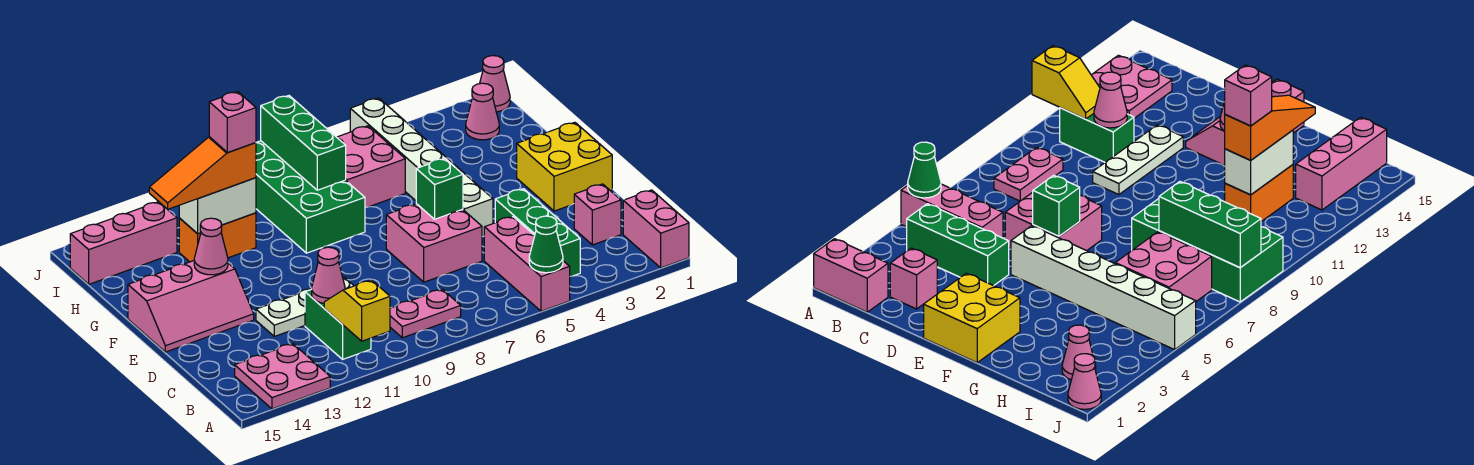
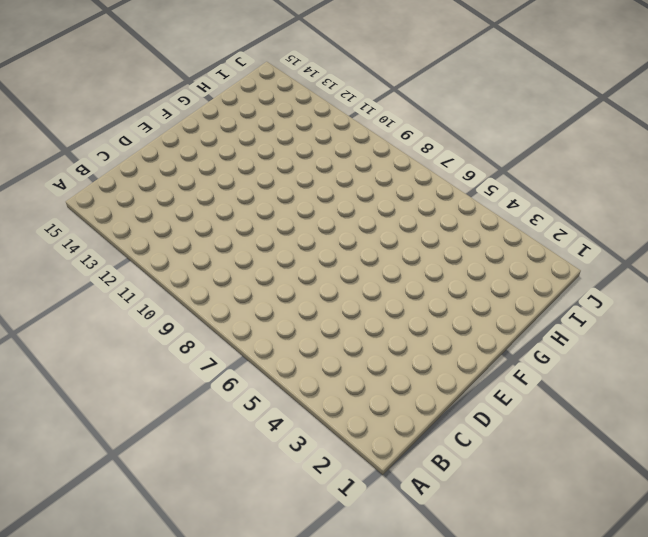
none -> pink 1x2 brick [623,190,689,268]
none -> pink 1x3 brick [484,217,570,311]
none -> pink 2x2 plate [235,344,330,409]

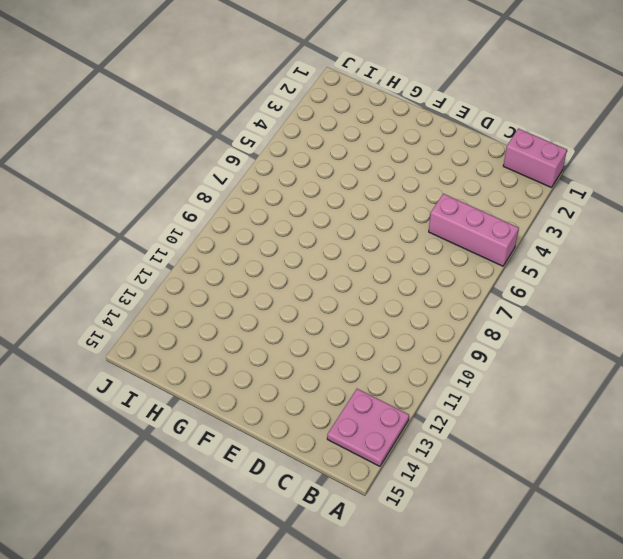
none -> green 1x3 brick [495,189,580,276]
none -> pink 1x2 plate [390,289,461,338]
none -> green 1x2 brick [305,289,371,359]

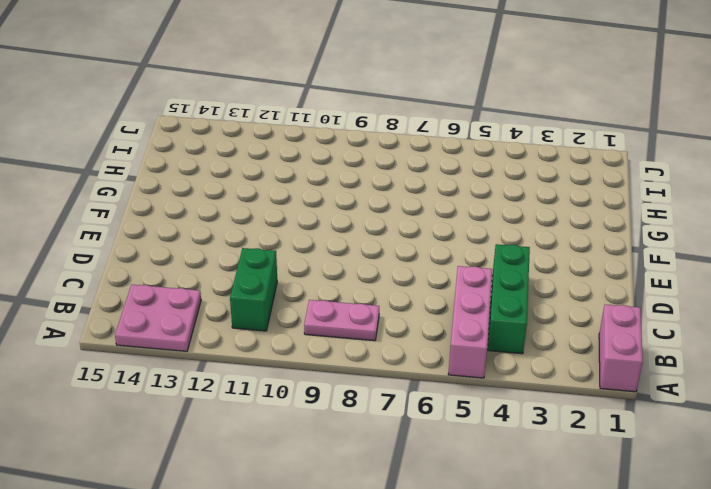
none -> pink 1x1 brick [574,184,621,245]
none -> pink 2x2 brick [386,204,482,282]
none -> white 1x3 plate [256,277,354,336]

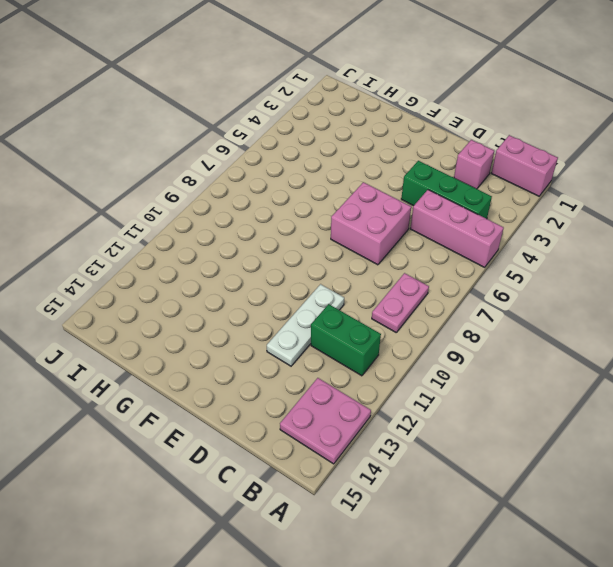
none -> yellow 2x2 brick [517,122,612,211]
none -> white 1x6 brick [350,98,493,237]
none -> pink 2x3 slope [128,261,254,352]

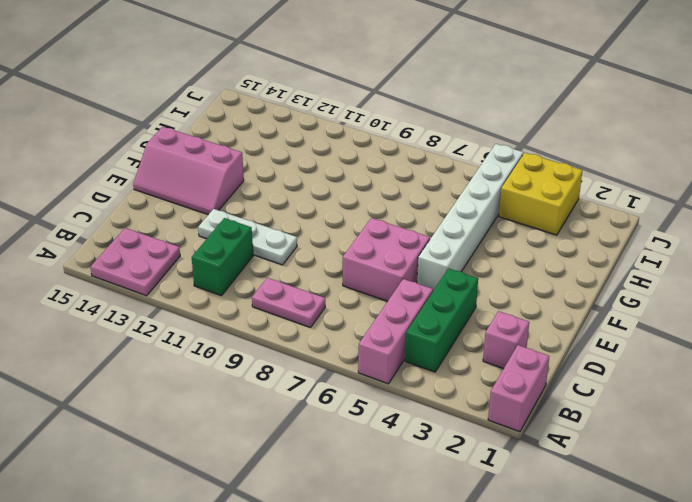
yellow 2x2 brick [499,153,582,235] -> yellow 2x2 brick moved to [517,122,612,211]
none -> green 2x4 brick [256,141,365,253]
none -> pink 2x2 brick [337,126,405,208]
none -> orange 1x2 brick [179,213,256,262]

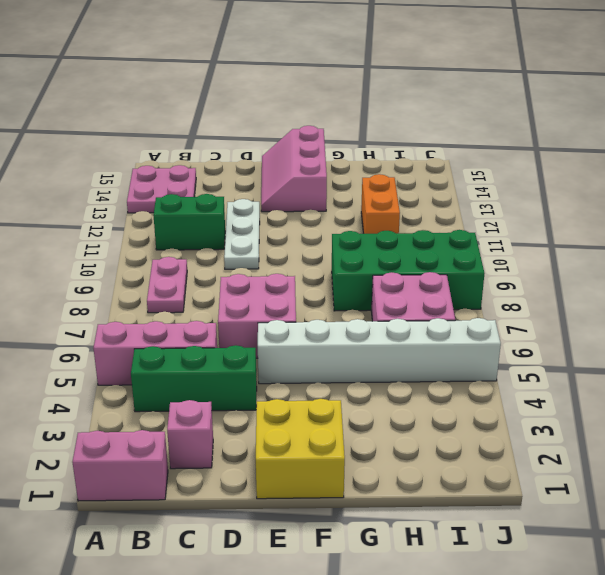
none -> pink 1x1 cone [466,83,499,140]
none -> pink 1x3 brick [70,202,177,284]
none -> pink 1x1 cone [480,56,510,112]

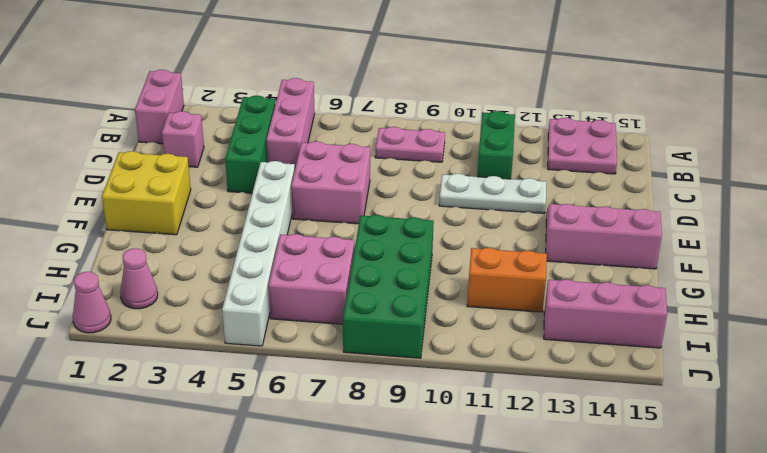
none -> green 1x1 cone [529,216,563,273]
none -> yellow 1x2 slope [324,280,390,341]
none -> pink 1x1 cone [312,247,345,303]

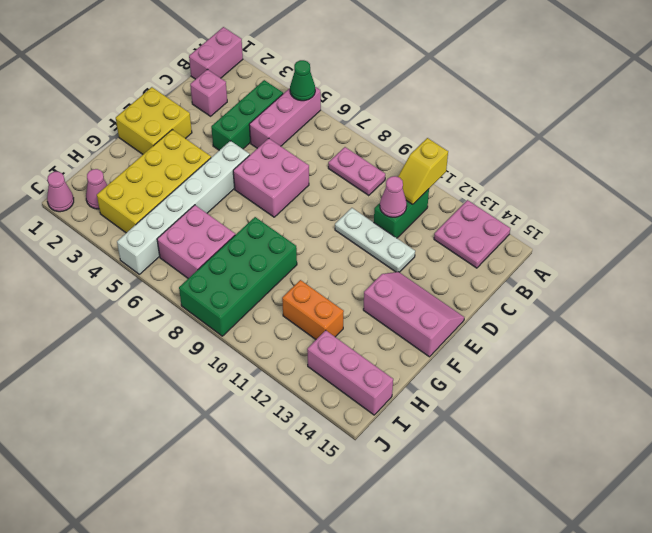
yellow 2x4 brick [97,130,211,233] -> none
none -> green 1x1 brick [416,158,463,219]
none -> pink 1x1 cone [194,218,228,275]
none -> green 1x3 brick [261,96,346,190]

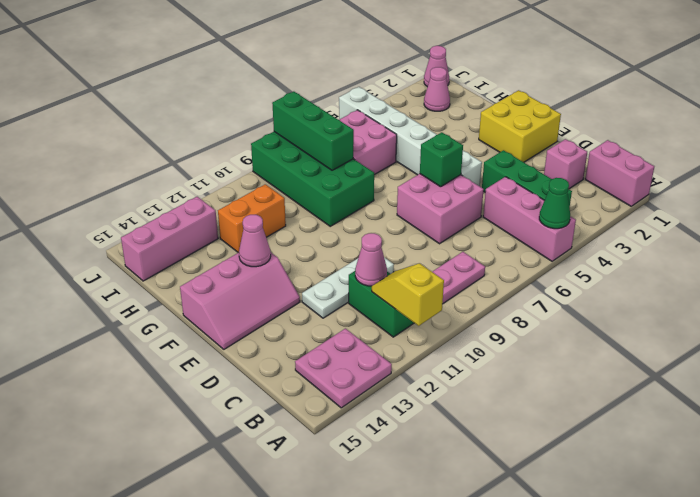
none -> white 1x2 brick [179,178,256,234]
none -> orange 1x3 slope [149,137,256,209]
none -> pink 1x1 brick [209,92,256,153]

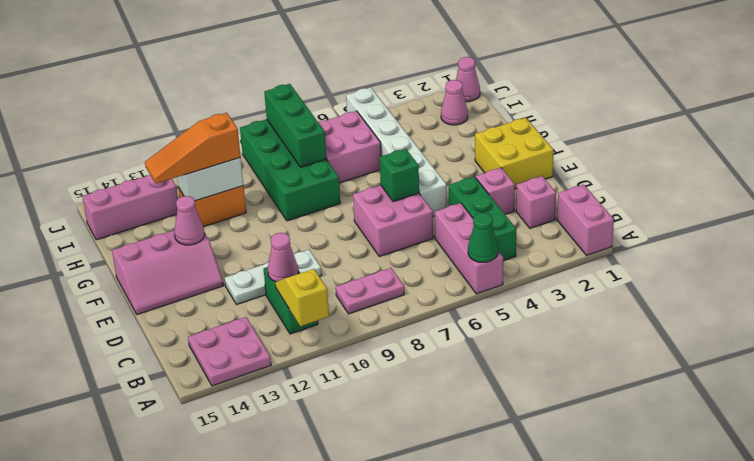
pink 1x1 brick [476,168,515,214] -> pink 1x1 brick moved to [209,92,256,153]

